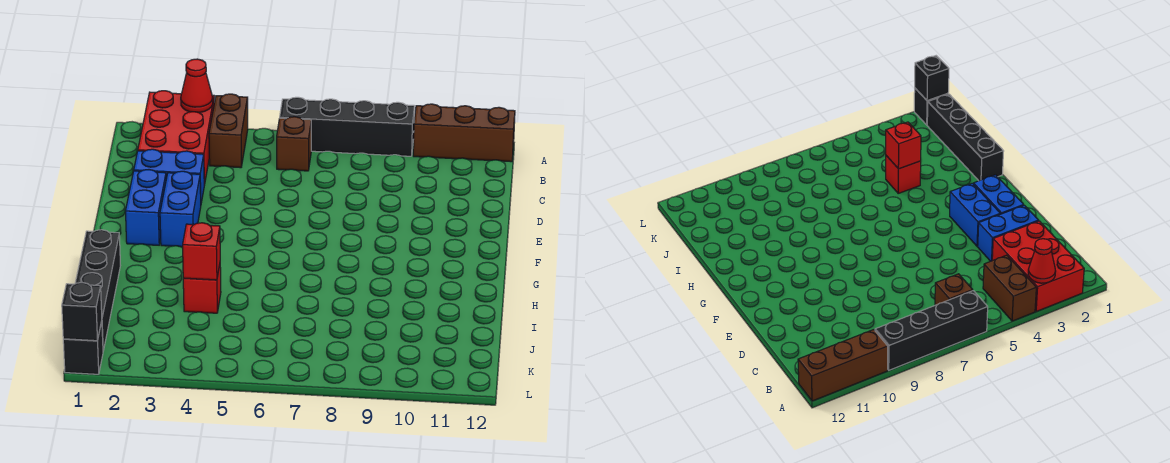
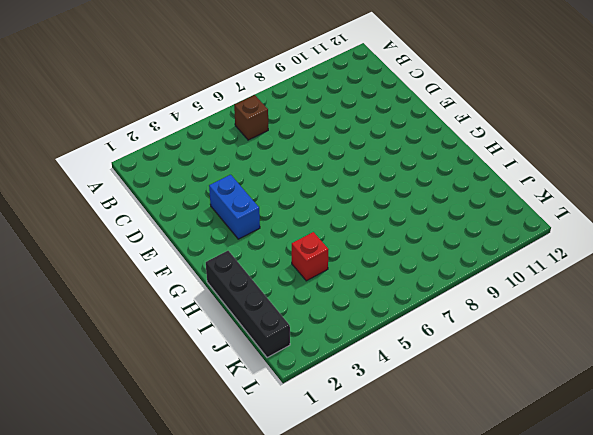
none -> red 2x3 brick [138,91,214,185]
none -> brown 1x2 brick [209,94,248,168]
none -> black 1x4 brick [280,97,414,156]

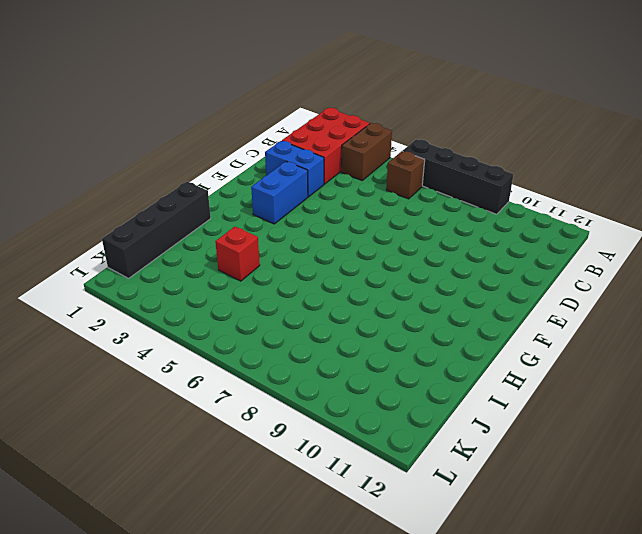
none -> brown 1x3 brick [413,104,515,162]
none -> blue 1x2 brick [126,170,166,245]
none -> black 1x1 brick [63,321,103,374]

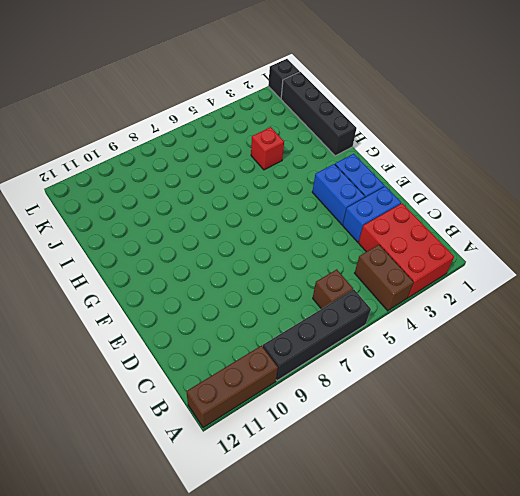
none -> red 1x1 cone [181,59,213,113]
none -> red 1x1 brick [183,223,220,280]
none -> black 1x1 brick [62,283,102,341]

